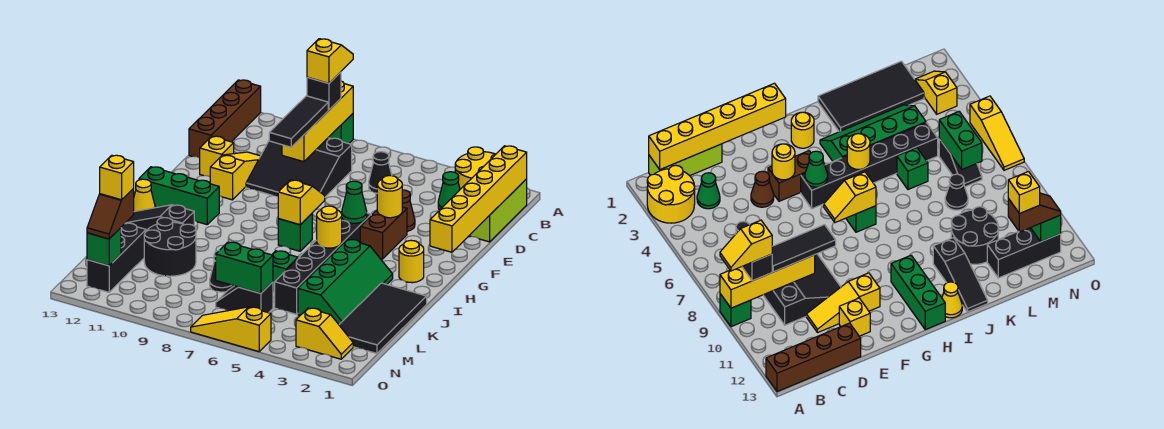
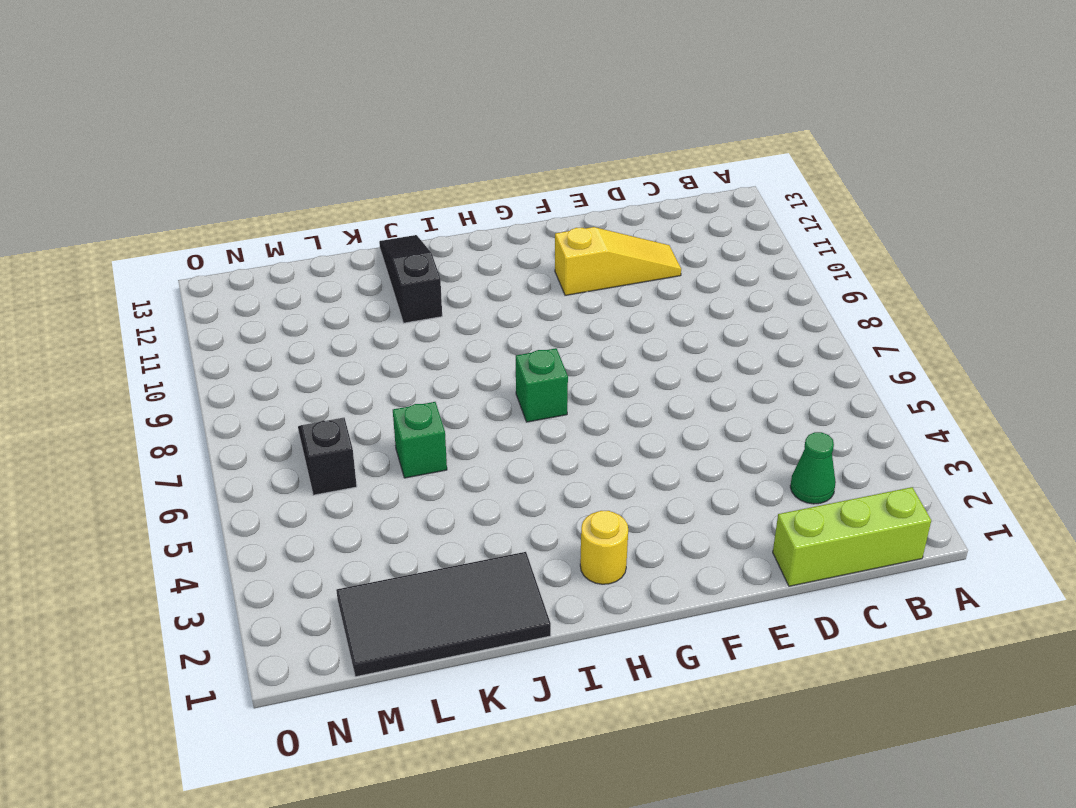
none -> yellow 2x2 round brick [455,147,496,189]
none -> green 1x1 brick [328,114,353,144]
none -> brown 1x4 brick [189,80,261,158]
none -> black 1x1 cone [369,152,392,193]

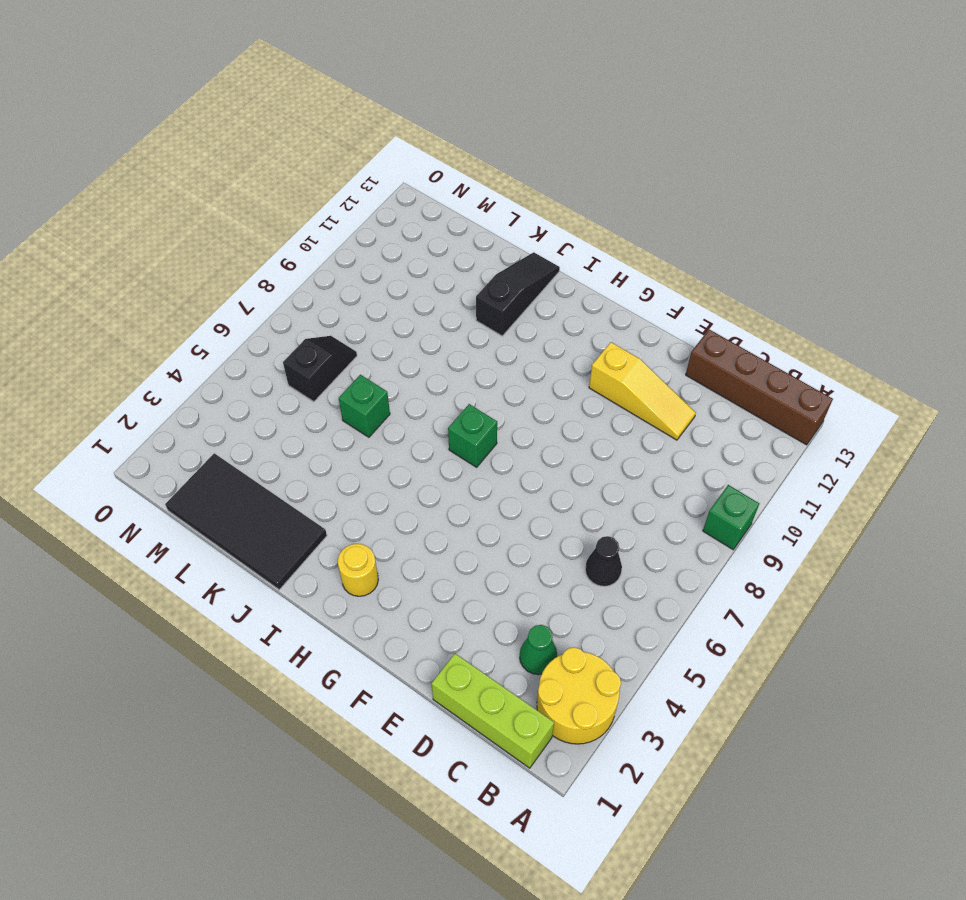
none -> black 3x3 slope [246,138,352,197]
none -> brown 1x1 cone [402,190,415,231]
none -> yellow 1x1 brick [200,136,234,177]
none -> brown 1x2 brick [360,207,407,259]

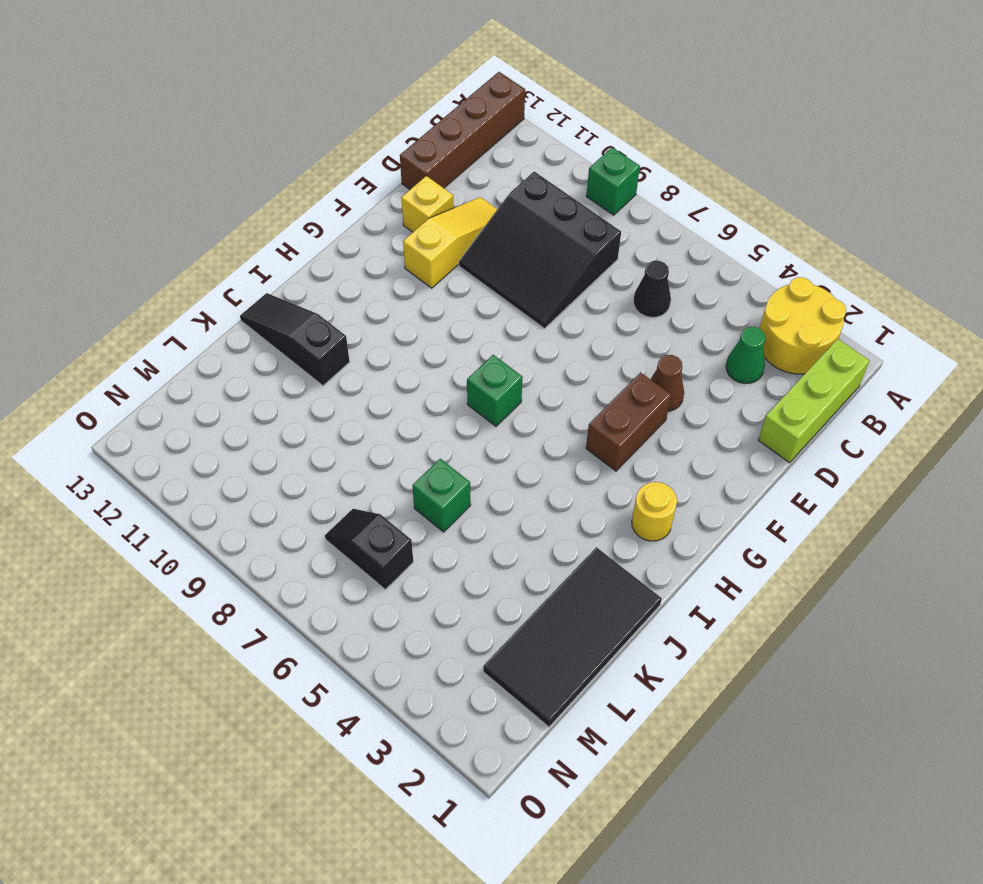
none -> black 1x6 brick [275,213,371,314]
none -> green 1x3 brick [139,167,219,224]
none -> green 2x4 slope [298,239,393,324]
none -> yellow 1x1 cone [134,179,155,212]

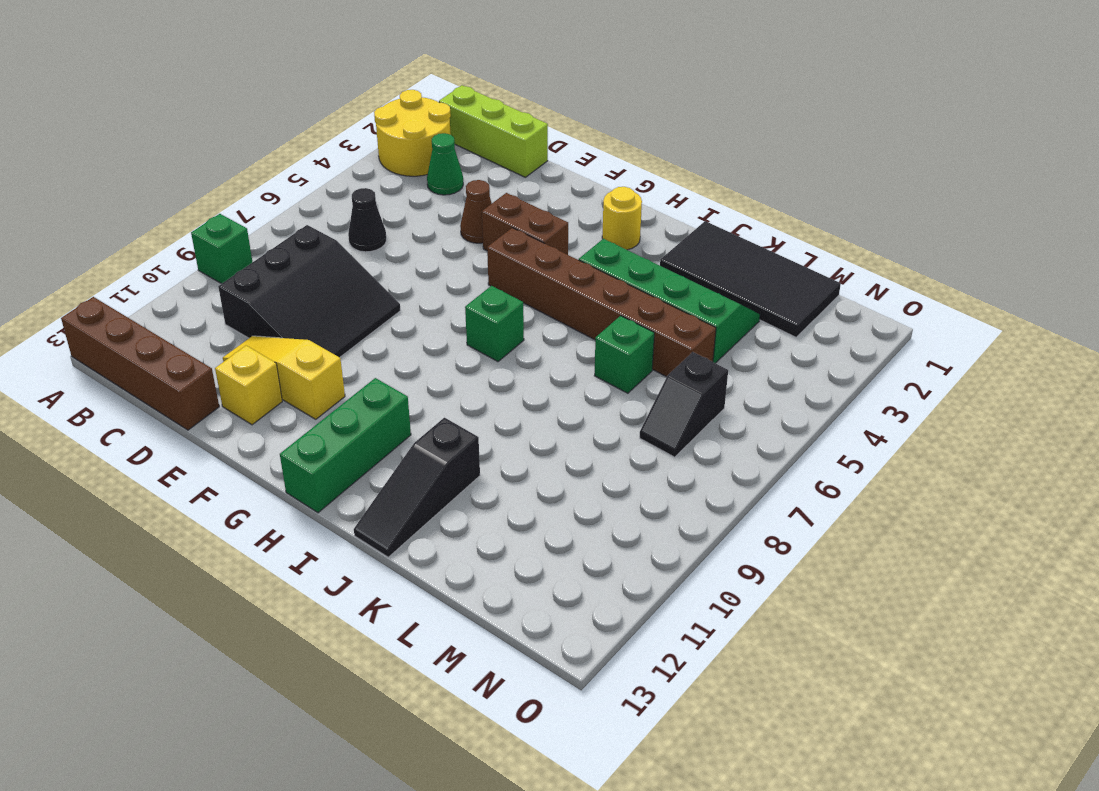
brown 1x6 brick [487,228,716,377] -> black 1x6 brick [275,213,371,314]
none -> yellow 1x1 cone [134,179,155,212]
none -> black 2x2 round brick [144,218,196,276]
none -> black 1x1 cone [210,250,234,292]
none -> black 1x3 brick [87,223,146,292]

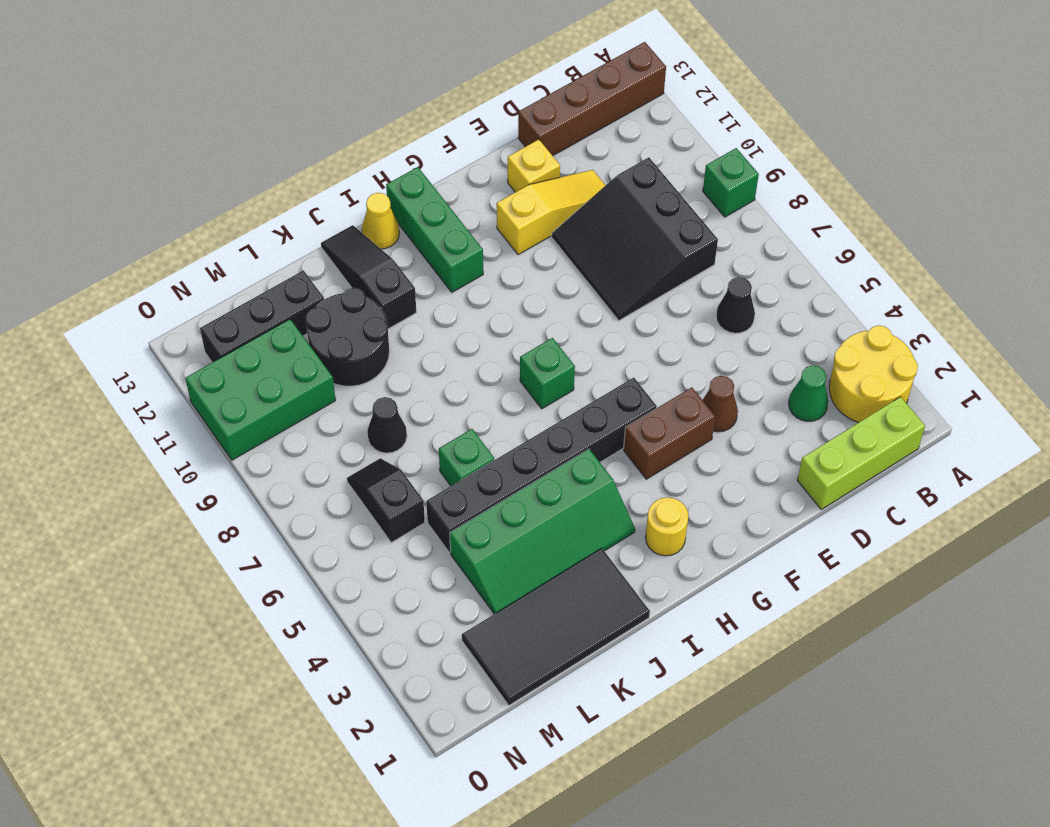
green 2x3 brick [185,319,336,460] -> none
none -> yellow 1x2 slope [296,308,353,359]
none -> yellow 1x3 slope [191,307,271,352]
none -> yellow 1x4 brick [282,81,353,162]
none -> yellow 1x6 brick [430,146,527,252]

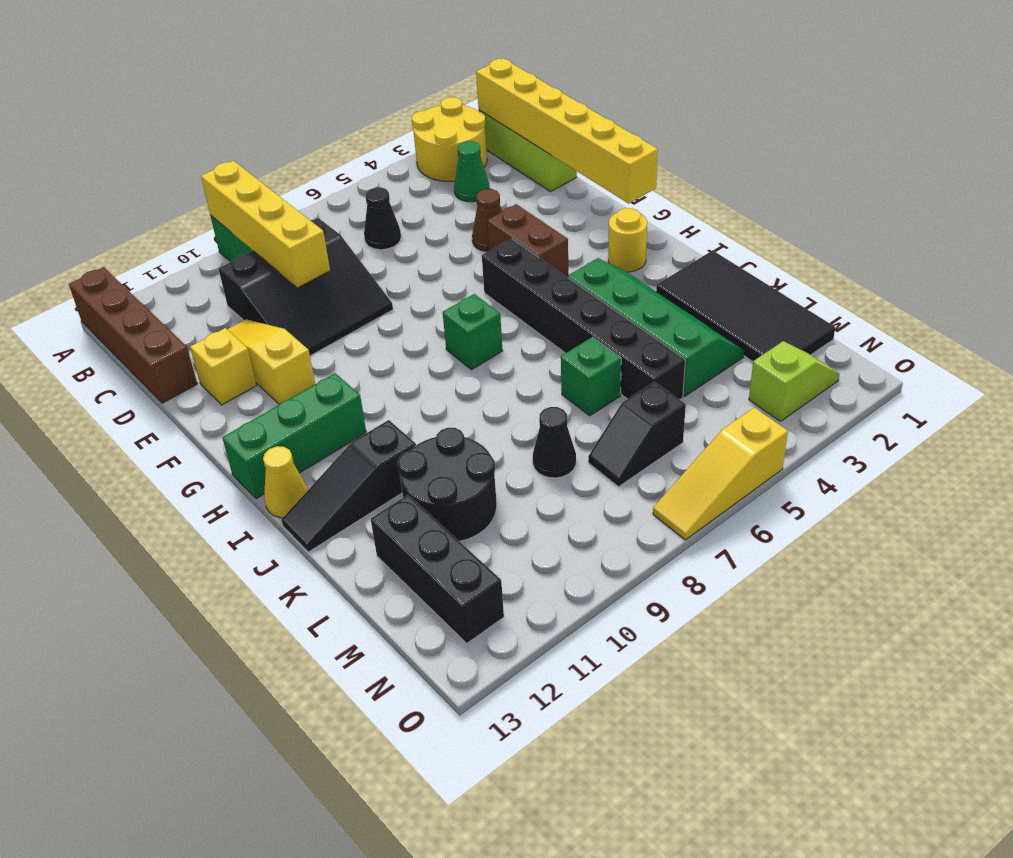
lime 1x2 slope [749,341,840,422] -> yellow 1x2 slope [296,308,353,359]
none -> yellow 1x1 round brick [377,176,402,218]
none -> green 1x1 cone [342,181,367,223]
none -> yellow 1x2 slope [278,180,325,225]
none -> yellow 1x1 round brick [317,206,342,248]

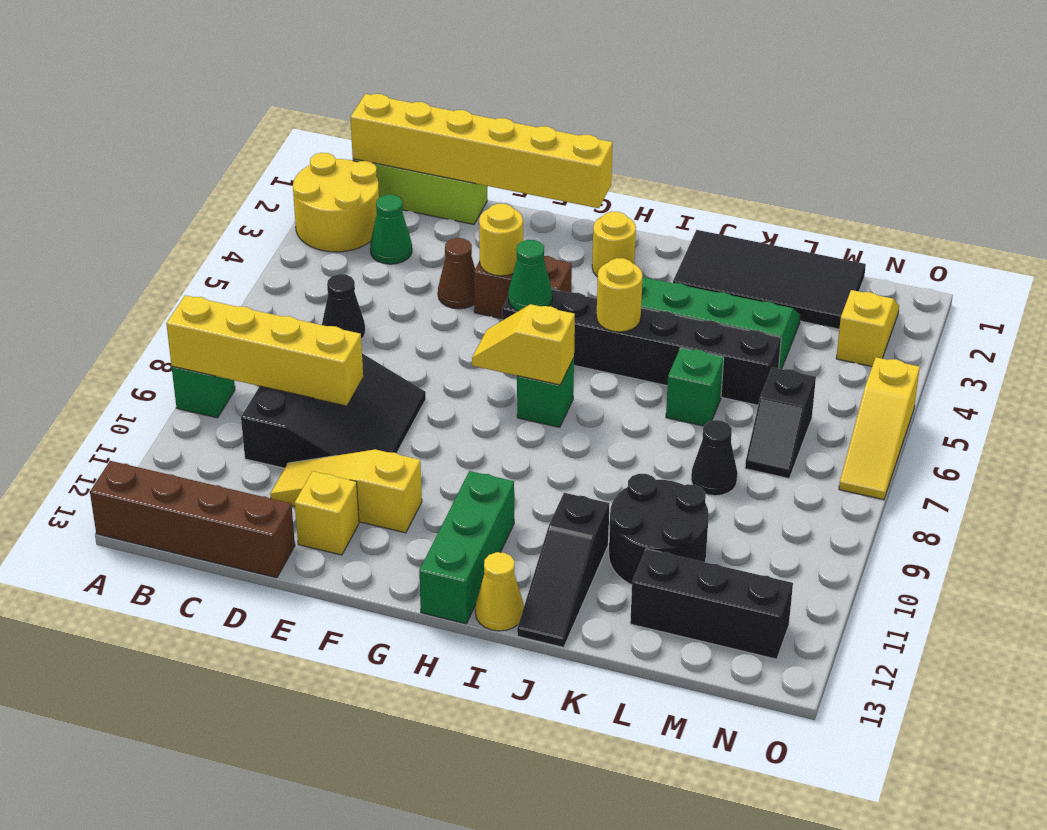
none -> green 1x2 brick [216,242,273,293]
none -> green 1x1 brick [87,228,121,266]
none -> black 1x1 brick [307,72,341,110]
none -> black 1x3 tile [269,96,328,147]

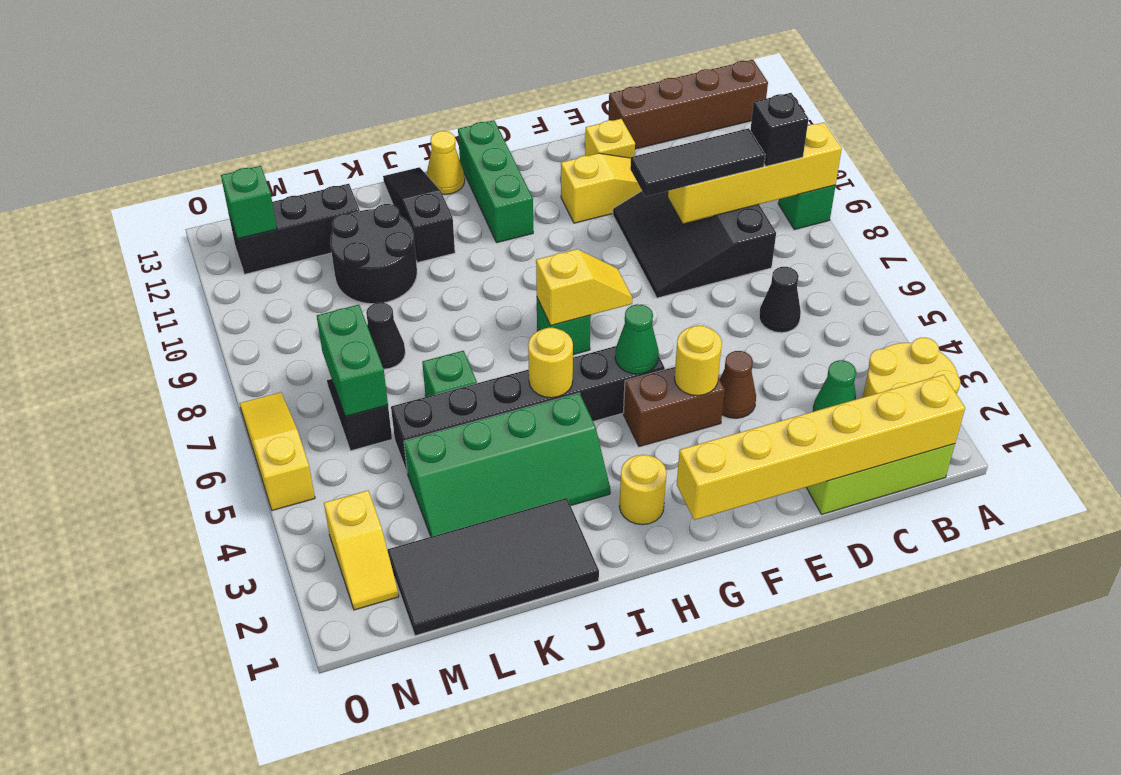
none -> brown 1x2 slope [87,189,134,239]
none -> yellow 1x2 slope [307,39,353,83]
none -> yellow 1x1 brick [100,155,134,200]

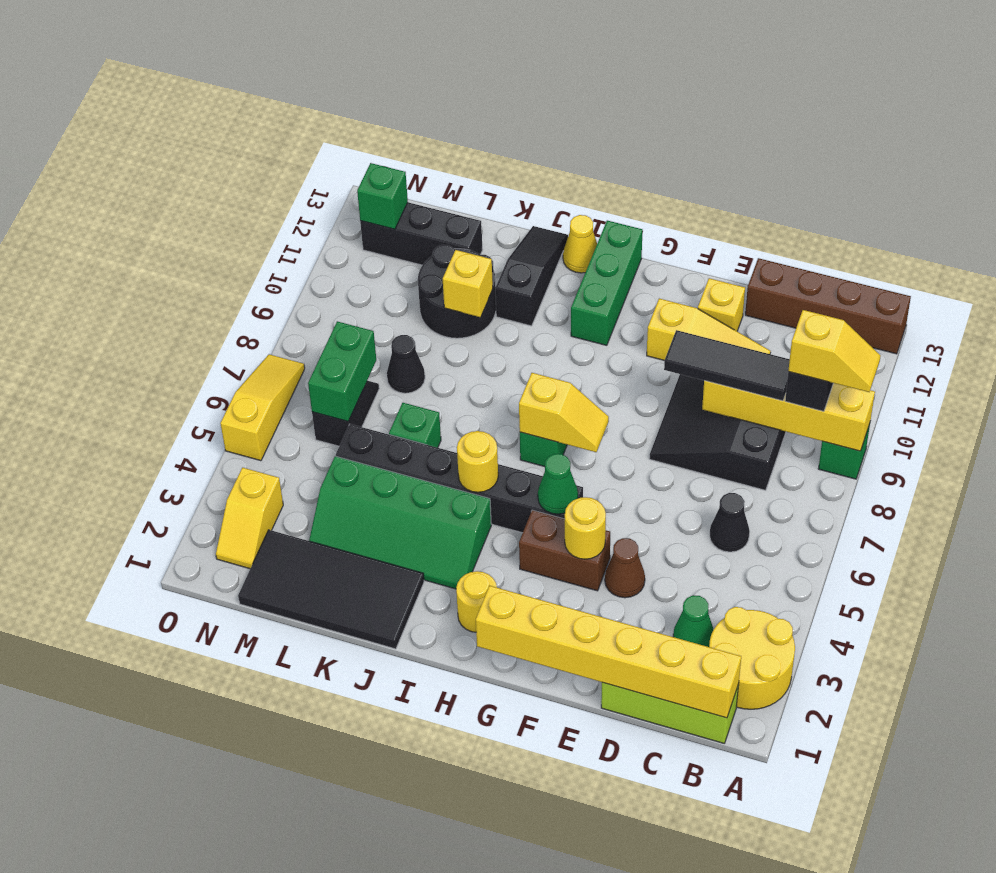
yellow 1x1 brick [443,250,493,317] -> yellow 1x1 brick moved to [100,155,134,200]
none -> brown 1x2 slope [87,189,134,239]

